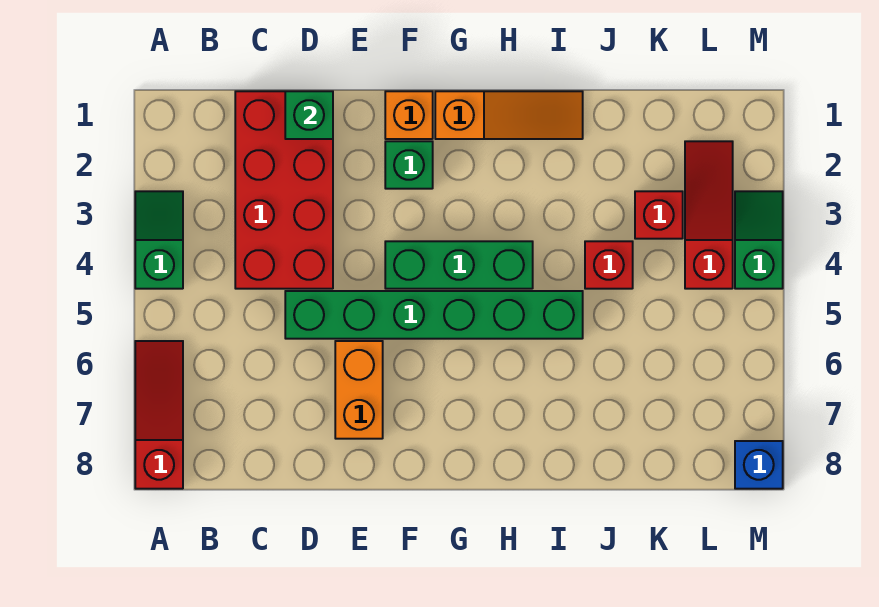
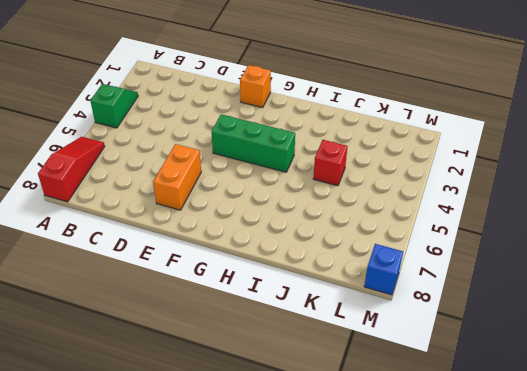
none -> red 2x4 brick [235,91,333,289]
none -> green 1x6 brick [285,291,583,339]
none -> green 1x1 brick [385,141,433,189]

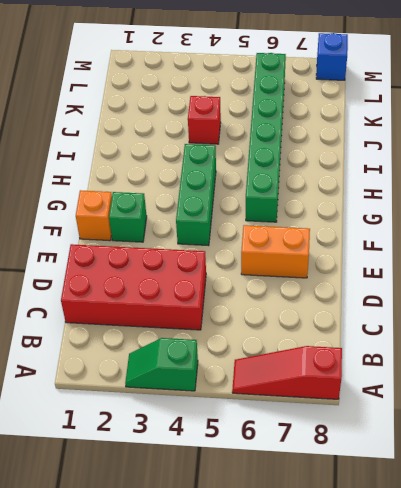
green 1x6 brick [246,53,286,222] -> green 1x6 brick moved to [285,291,583,339]
none -> orange 1x3 slope [435,91,583,139]
none -> red 1x1 brick [635,191,683,239]
none -> red 1x3 slope [685,141,733,289]

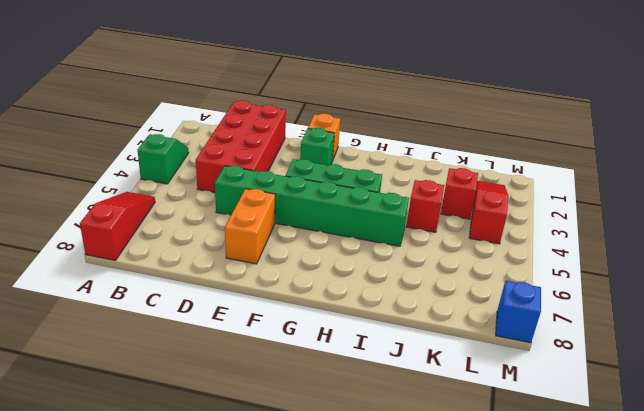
none -> orange 1x3 slope [435,91,583,139]
none -> green 1x2 slope [735,191,783,289]
none -> green 1x1 brick [285,91,333,139]

